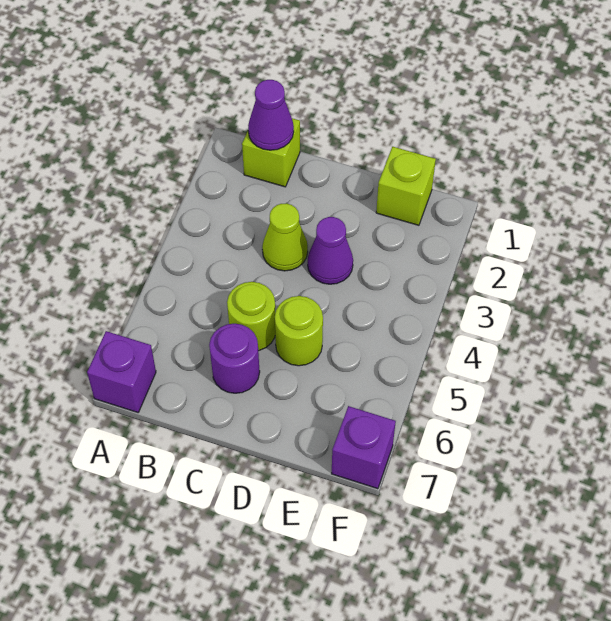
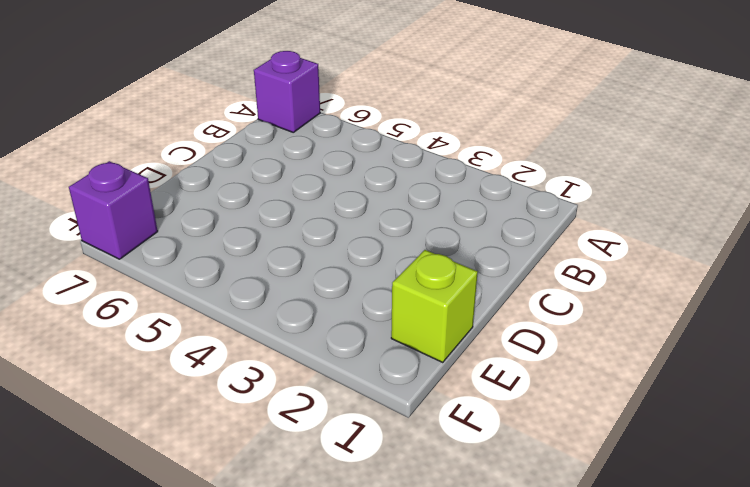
none -> lime 1x1 brick [242,118,300,187]
none -> lime 1x1 cone [262,203,308,271]

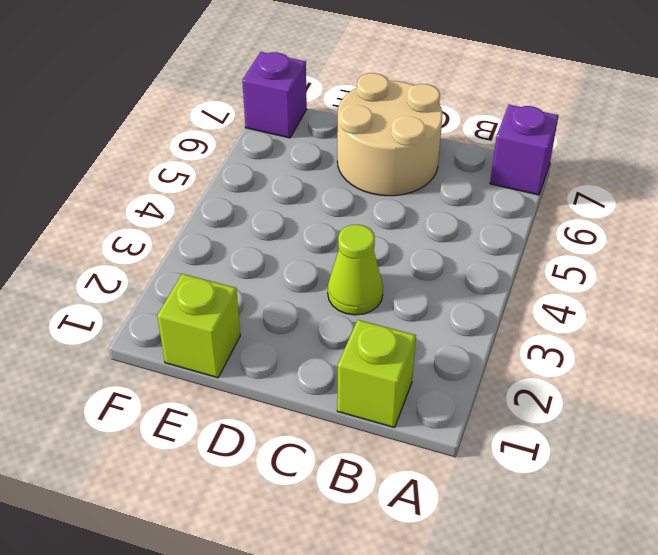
tan 2x2 round brick [337,73,443,196] -> purple 1x1 round brick [209,324,260,393]
none -> lime 1x1 round brick [227,282,275,351]
none -> purple 1x1 cone [308,217,353,284]

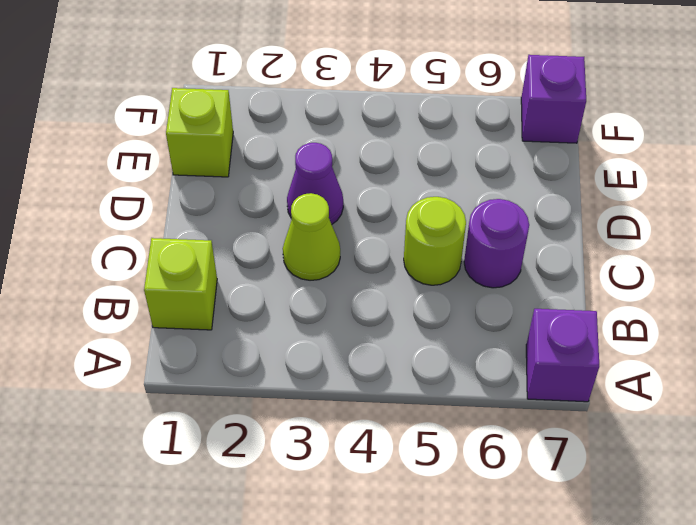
none -> lime 1x1 round brick [275,296,323,366]
none -> purple 1x1 cone [248,80,294,150]

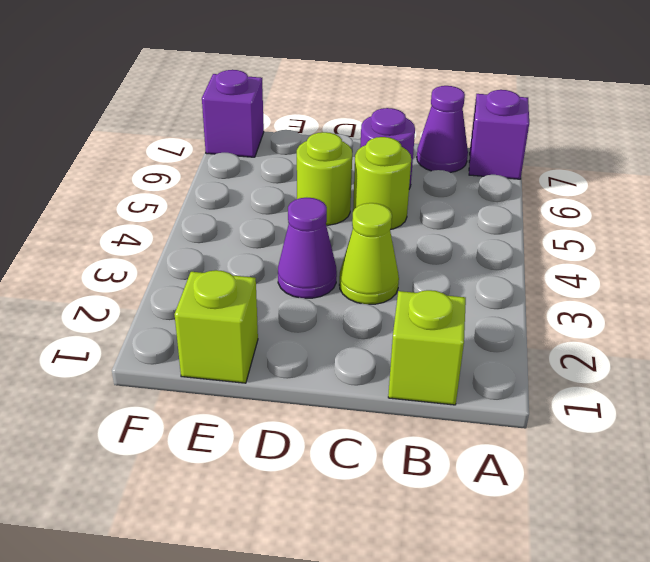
purple 1x1 cone [417,86,468,173] -> purple 1x1 cone moved to [248,80,294,150]

